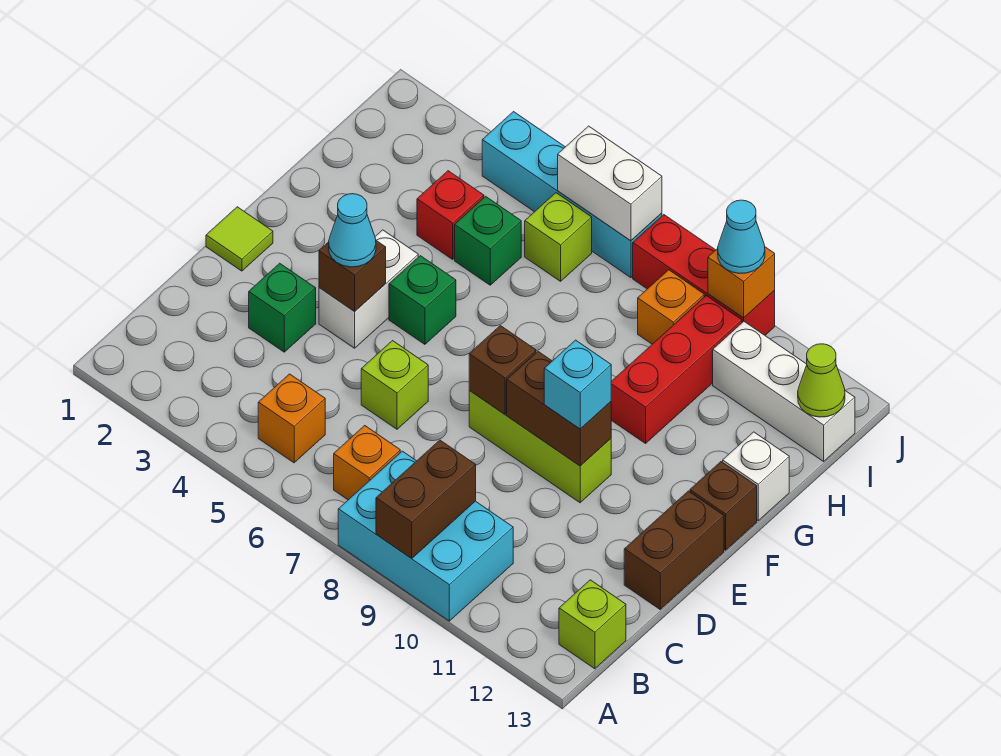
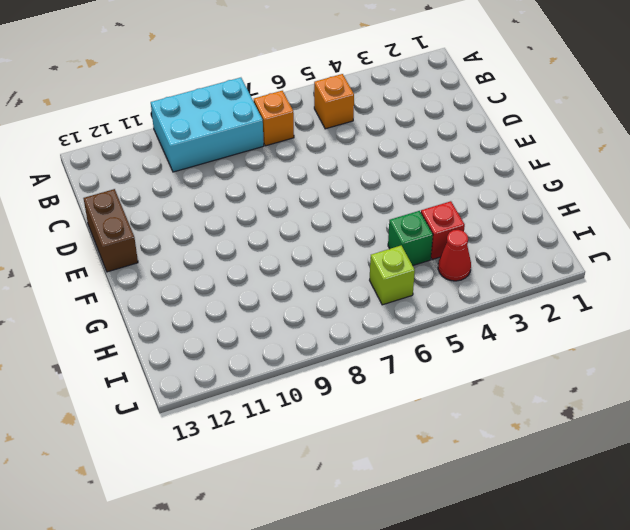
red 1x1 cone [438,230,471,281] -> none
none -> lime 1x1 brick [559,580,626,669]
none -> green 1x1 brick [249,263,316,352]
none -> lime 1x1 brick [361,341,428,429]
none -> lime 1x1 tile [206,207,273,271]

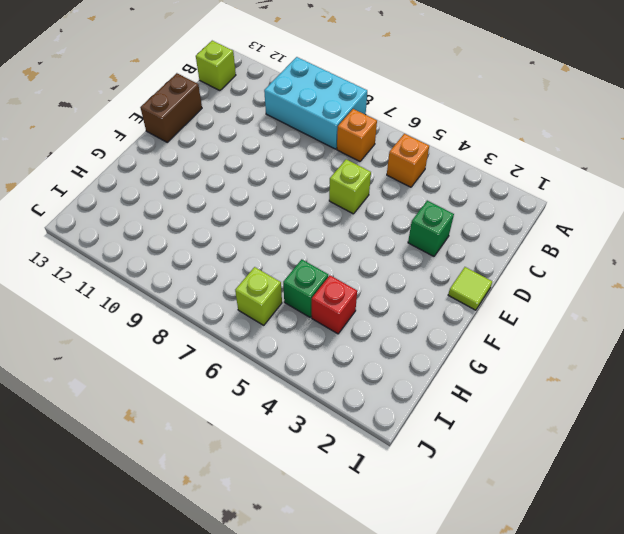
none -> white 1x2 brick [319,230,418,348]
none -> lime 1x3 brick [469,391,611,503]
none -> green 1x1 brick [389,256,456,344]
none -> brown 1x1 brick [690,462,757,550]

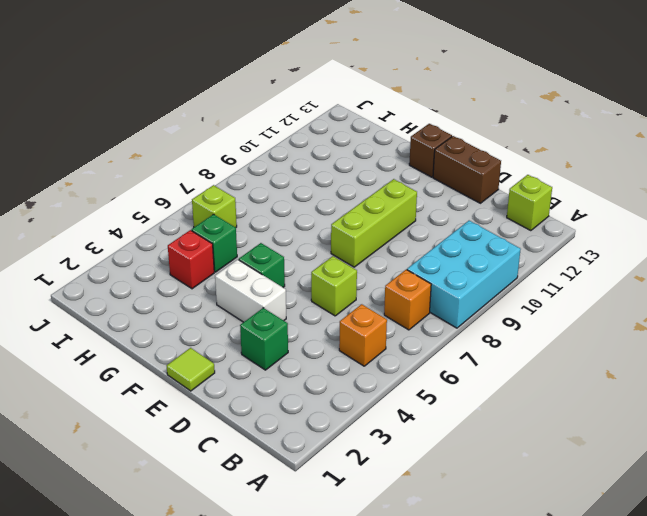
none -> red 1x3 brick [611,296,742,443]
none -> white 1x1 brick [723,432,789,521]
none -> orange 1x1 brick [638,270,704,344]
none -> white 1x3 brick [713,321,855,461]

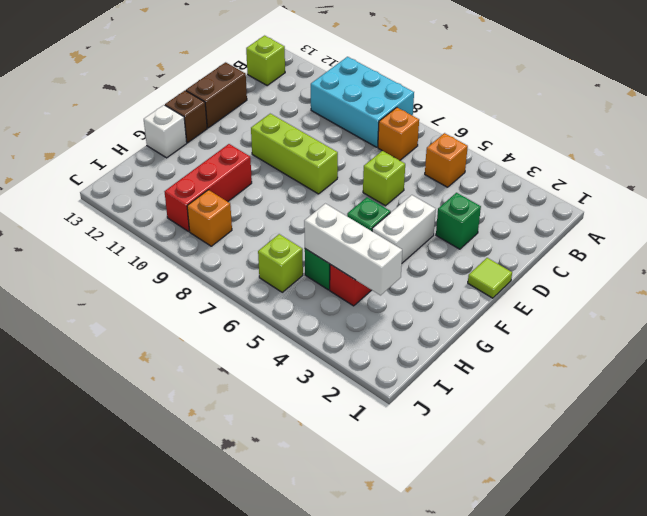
white 1x3 brick [304,204,402,295] -> white 1x3 brick moved to [713,321,855,461]
none -> cyan 1x4 brick [482,112,662,278]
none -> red 1x3 brick [633,215,775,335]
none -> brown 1x2 brick [376,440,476,558]
none -> brown 1x1 brick [319,241,386,312]

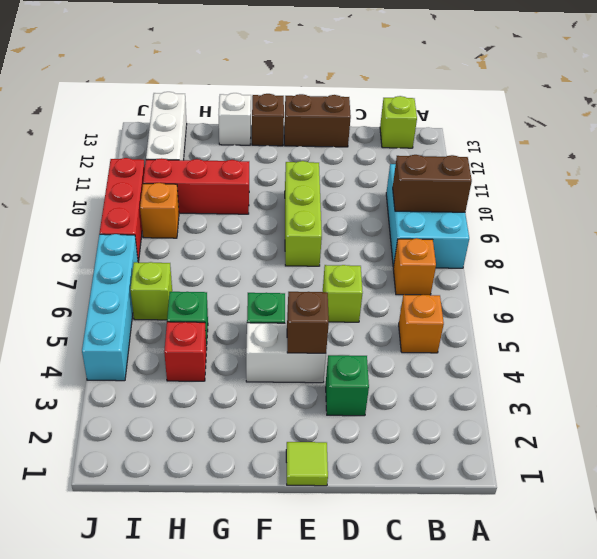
none -> brown 1x1 brick [469,326,536,414]
none -> brown 1x2 brick [507,352,611,466]
none -> lime 1x1 cone [798,344,845,417]
none -> white 1x2 brick [558,126,662,241]

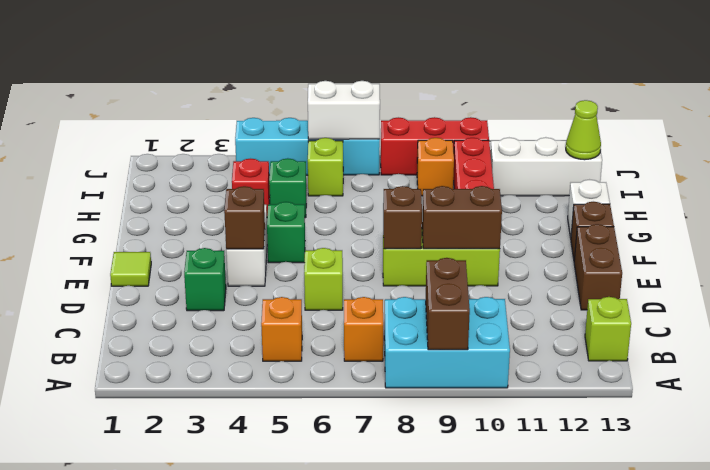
none -> orange 1x1 brick [708,247,775,318]
none -> cyan 1x1 cone [329,194,376,267]
none -> cyan 1x1 brick [544,340,611,429]
none -> cyan 1x1 cone [718,200,765,274]

